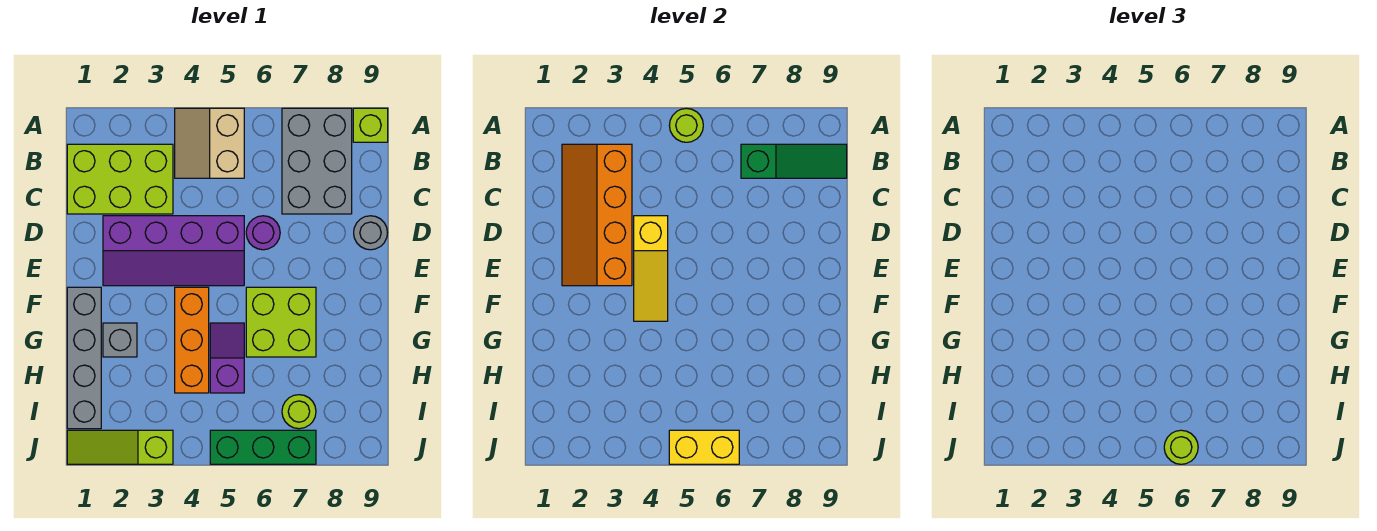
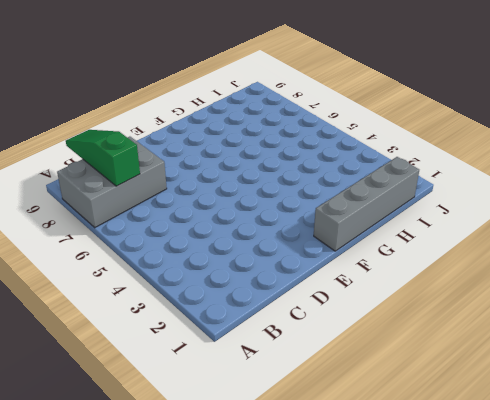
none -> tan 2x2 slope [175,108,244,178]
none -> lime 1x1 brick [353,108,388,142]
none -> lime 2x3 brick [67,144,173,214]

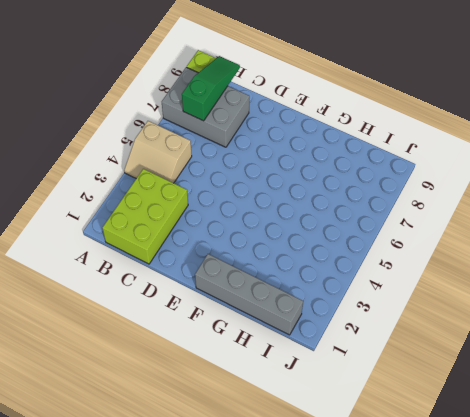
none -> purple 2x4 slope [103,216,244,286]
none -> purple 1x1 round brick [246,216,280,250]
none -> grey 1x1 round brick [354,216,388,250]

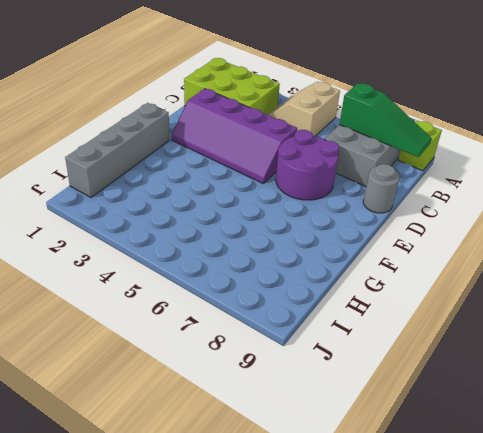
purple 2x2 round brick [276,130,339,200] -> purple 1x1 round brick [246,216,280,250]
none -> orange 1x3 brick [175,287,209,393]
none -> lime 2x2 brick [246,287,316,357]
none -> grey 1x1 brick [103,323,137,357]

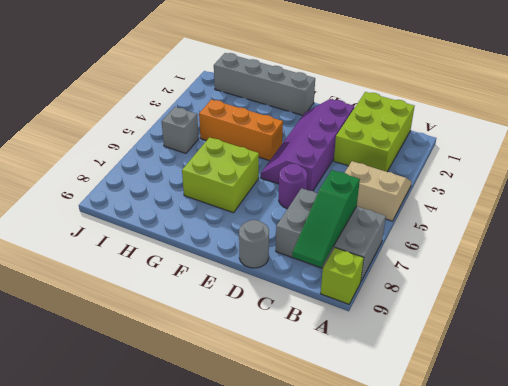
grey 1x1 brick [162,107,199,153] -> grey 1x1 brick moved to [103,323,137,357]
none -> purple 1x2 slope [210,323,244,393]
none -> lime 1x1 round brick [282,395,316,429]
none -> lime 1x3 slope [67,430,173,464]

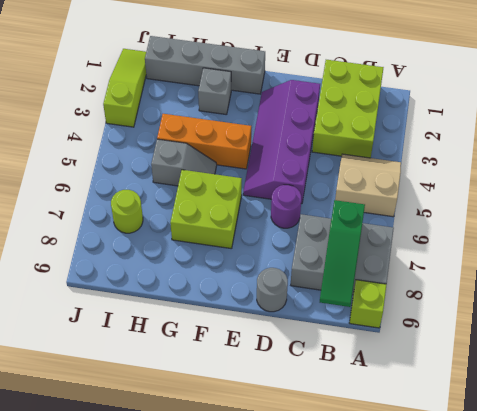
grey 1x2 slope [151,139,217,186] -> purple 1x2 slope [210,323,244,393]
none -> green 1x3 brick [210,430,316,464]
none -> lime 1x1 round brick [669,108,703,142]
none -> orange 2x4 slope [562,144,632,286]

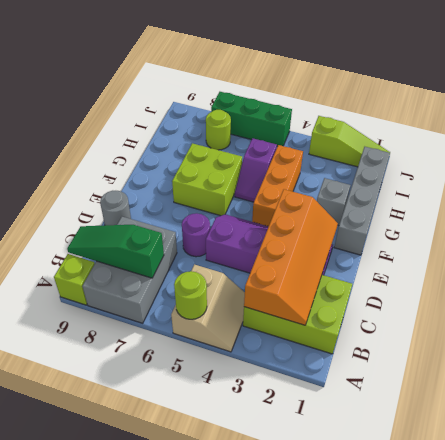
none -> yellow 1x3 slope [634,216,668,321]
none -> yellow 1x2 brick [669,430,739,464]
none -> lime 1x1 round brick [1164,430,1198,464]

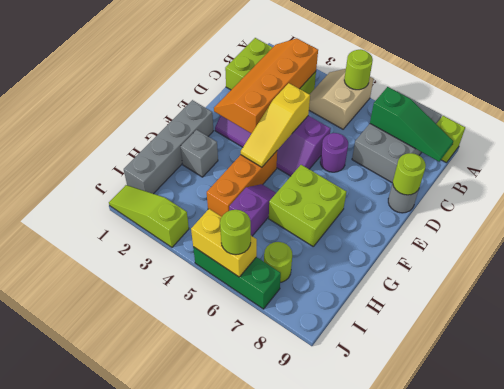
lime 1x1 round brick [393,153,426,195] -> none

